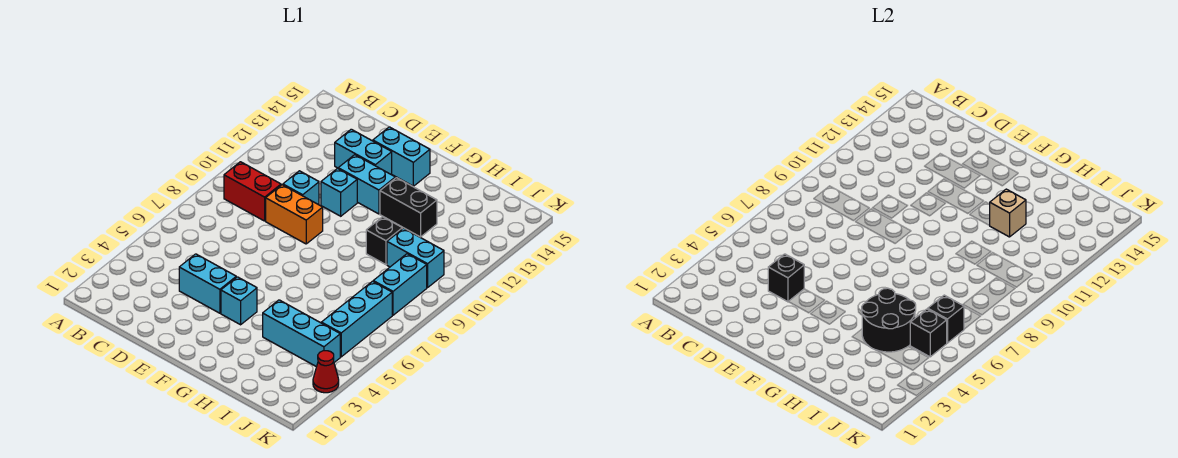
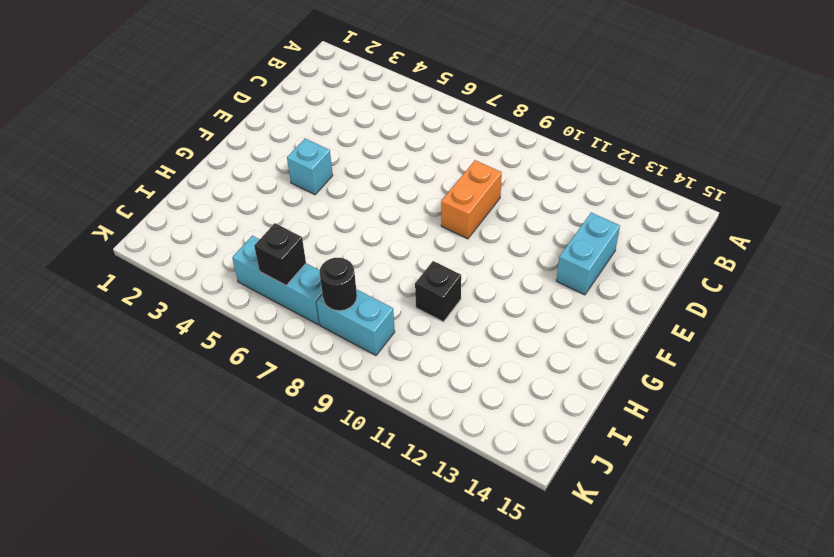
black 1x1 round brick [319,258,357,311] -> none
none -> red 1x2 brick [224,162,281,221]
none -> cyan 1x2 brick [179,254,236,313]
none -> cyan 1x1 brick [283,171,319,205]

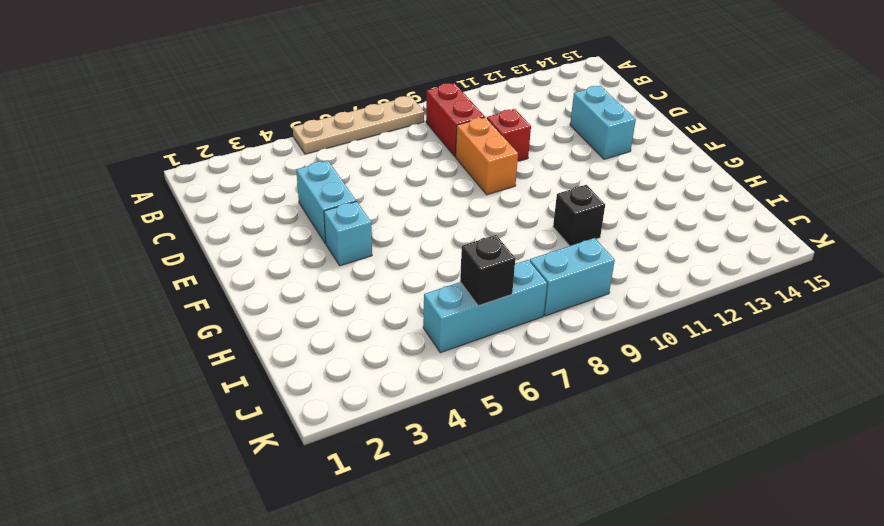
tan 1x4 plate [293,96,424,154] -> none
red 1x1 brick [487,109,531,161] -> cyan 1x1 brick [283,171,319,205]
none -> cyan 1x1 brick [321,169,357,216]
none -> cyan 1x2 brick [338,155,395,214]
none -> cyan 1x2 brick [373,127,430,186]

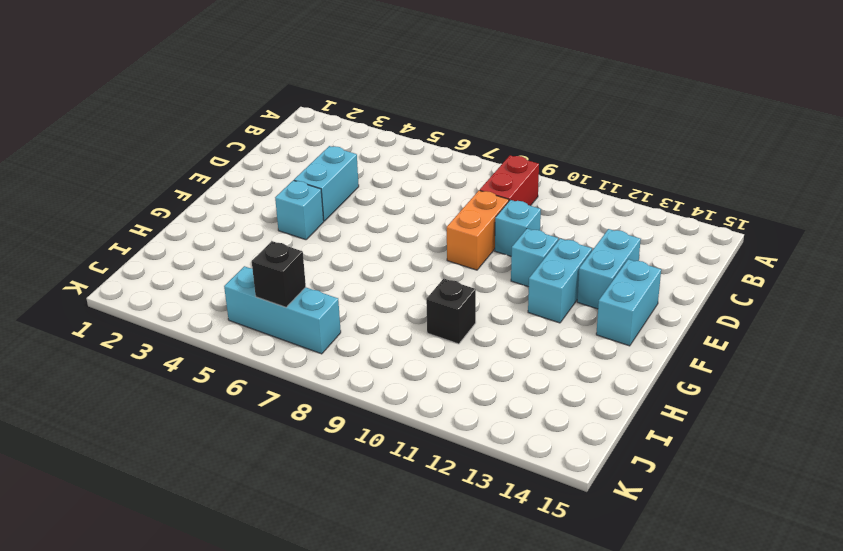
none -> black 1x2 brick [380,178,437,237]
none -> cyan 1x3 brick [263,300,340,367]
none -> cyan 1x2 brick [387,228,444,288]

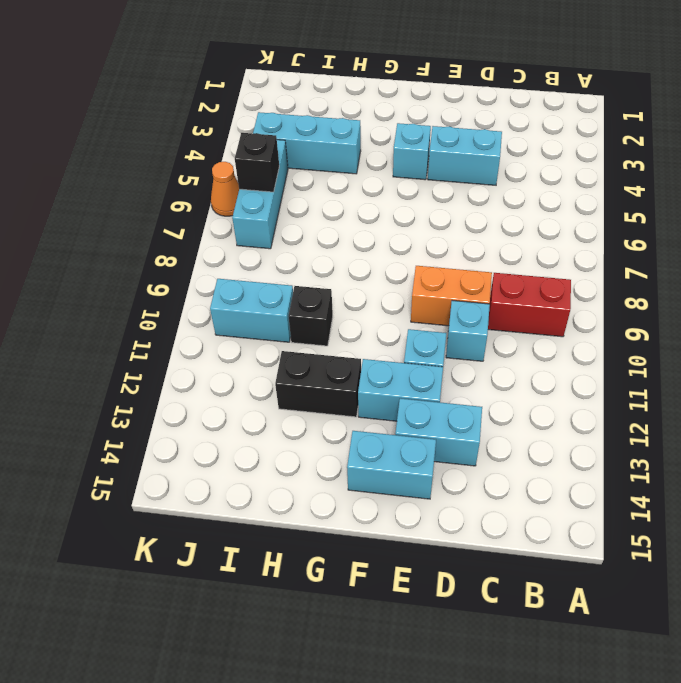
orange 1x1 cone [211,162,239,216] -> none
none -> cyan 1x2 brick [373,254,427,315]
none -> red 1x1 cone [313,351,339,393]
none -> black 1x1 brick [768,254,804,302]

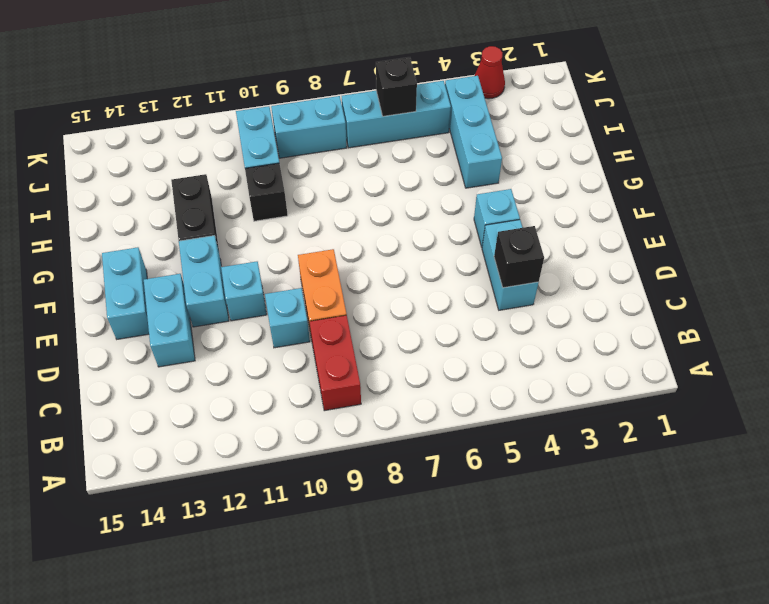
none -> black 2x2 round brick [862,288,916,352]
none -> tan 1x1 brick [989,189,1026,237]
none -> black 1x1 brick [910,309,947,357]

